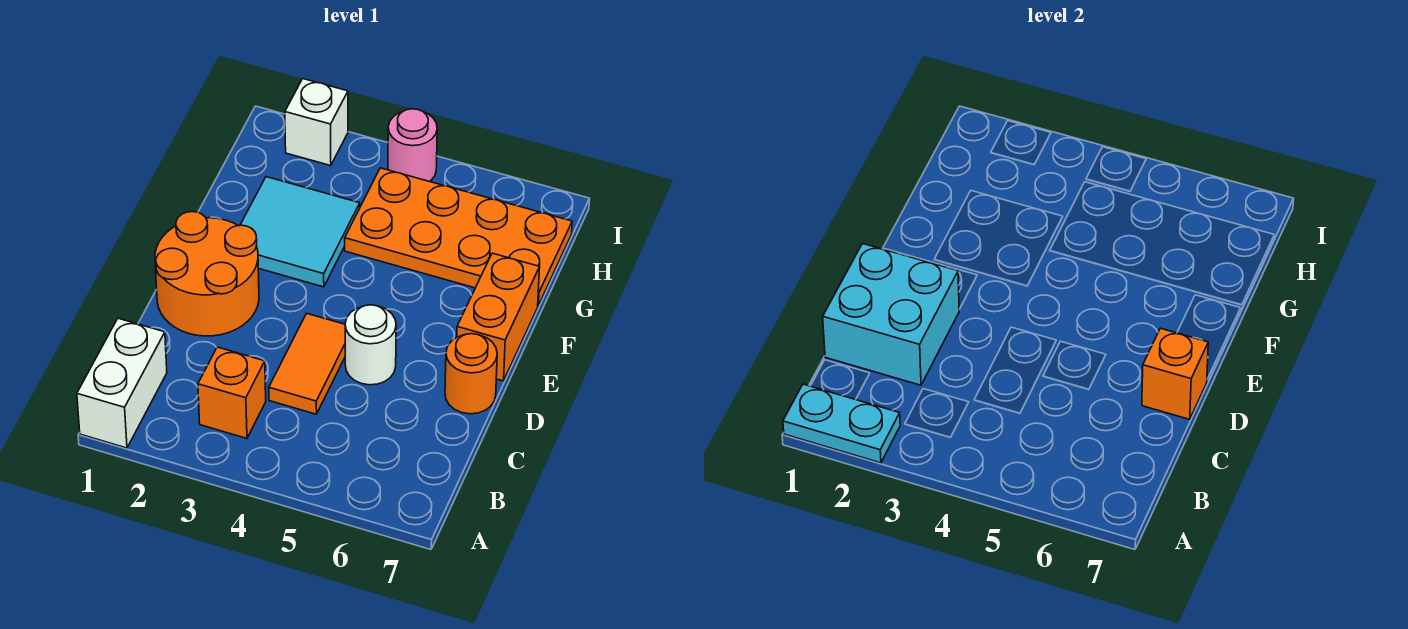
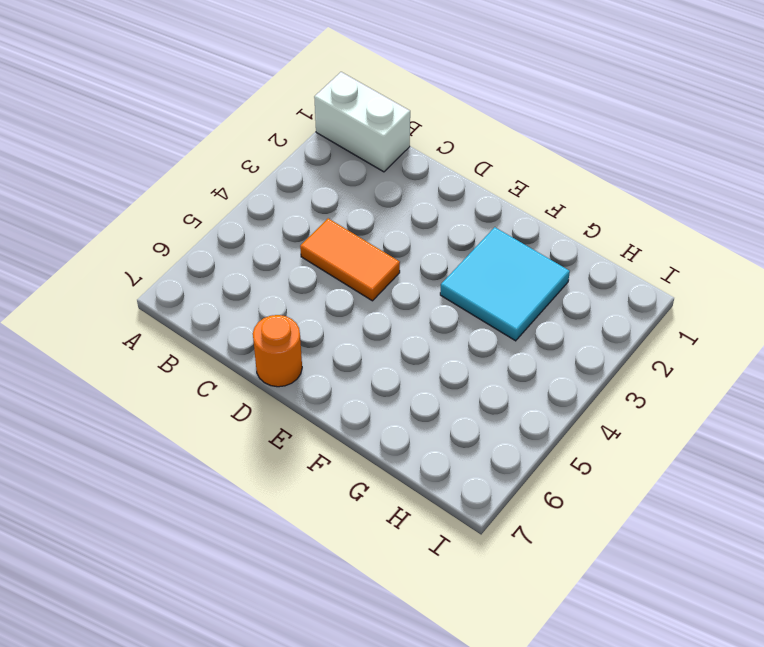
none -> orange 1x1 brick [198,347,266,438]
none -> orange 2x2 round brick [155,212,259,336]
none -> white 1x1 round brick [345,305,396,385]

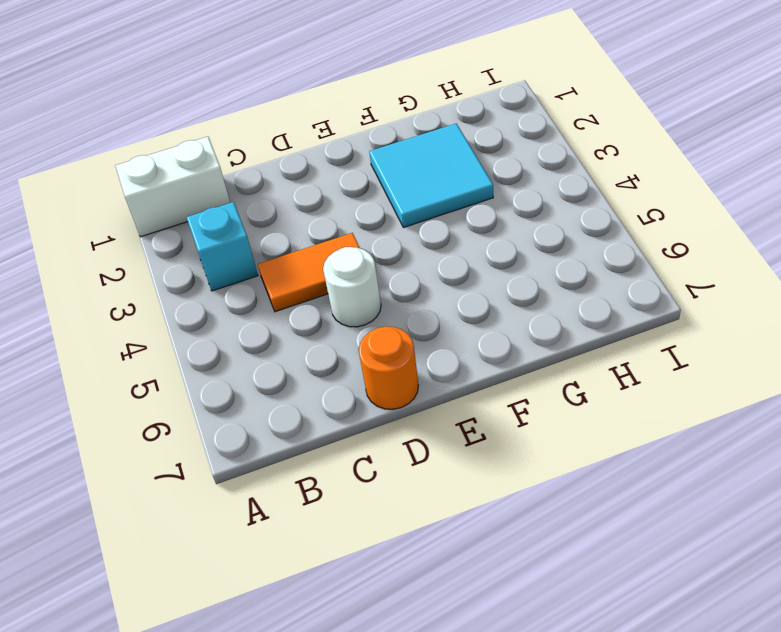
cyan 1x1 brick [186,202,258,291] -> orange 1x1 brick [198,347,266,438]
none -> orange 2x2 round brick [155,212,259,336]
none -> orange 1x2 brick [457,253,540,381]
none -> orange 2x4 plate [345,168,572,305]

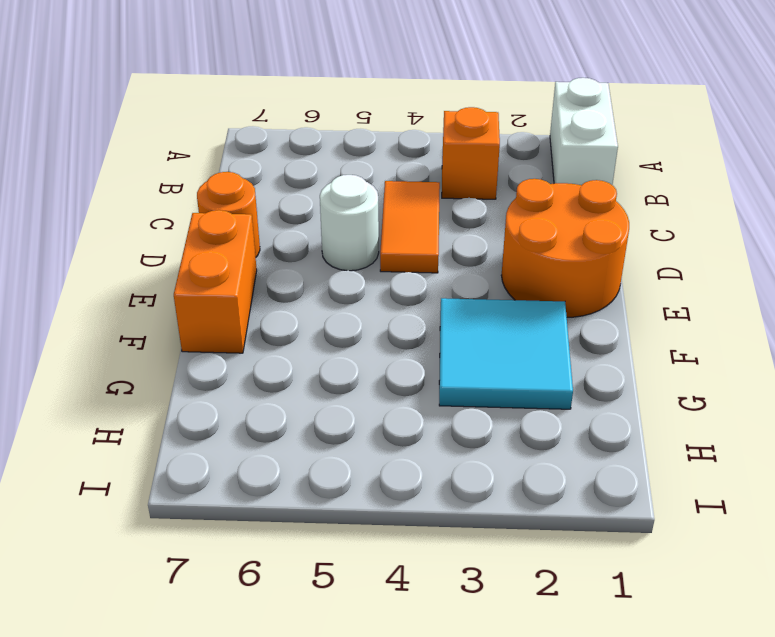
none -> orange 2x4 plate [345,168,572,305]
none -> white 1x1 brick [285,79,348,166]
none -> pink 1x1 round brick [388,109,437,182]

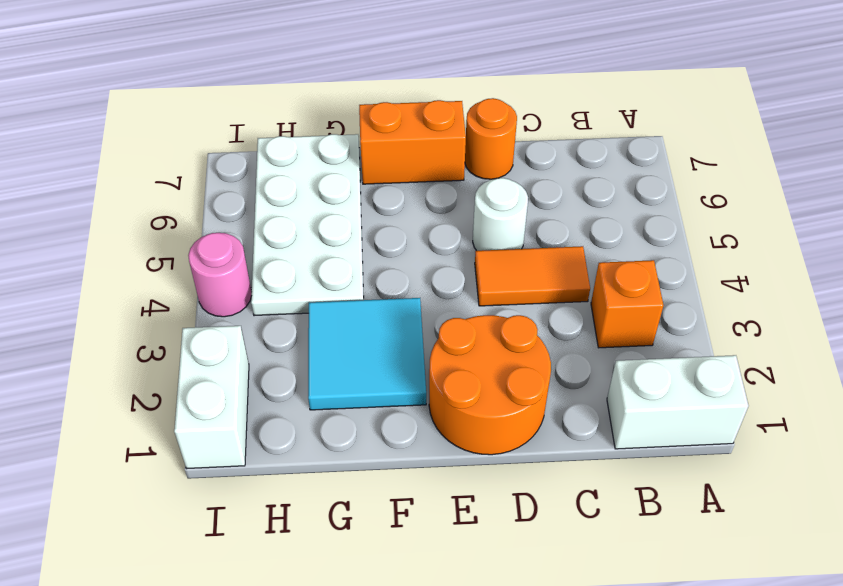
white 2x4 plate [251,134,364,316] -> orange 2x4 plate [345,168,572,305]
white 1x2 brick [174,326,249,469] -> white 1x1 brick [285,79,348,166]
none -> cyan 1x2 plate [783,384,900,463]
none -> cyan 2x2 brick [823,244,959,385]
none -> orange 1x1 brick [1142,328,1208,419]

